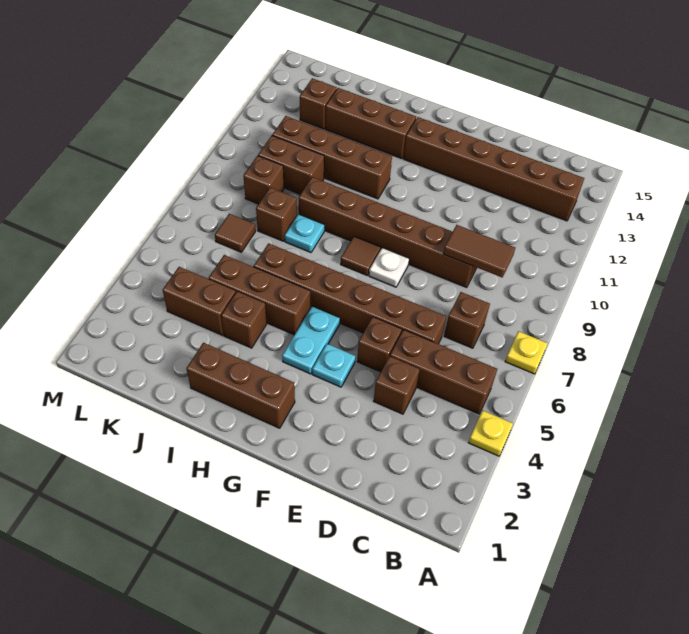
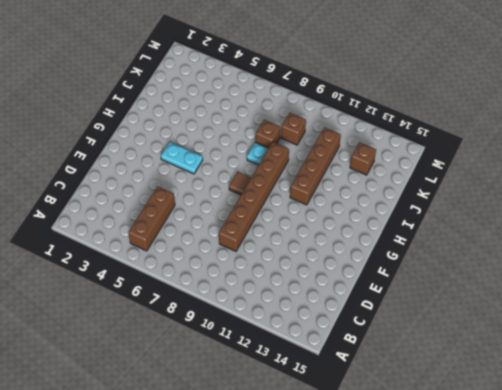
none -> yellow 1x1 plate [468,410,513,456]
none -> yellow 1x1 plate [505,331,548,374]
none -> brown 1x6 brick [404,117,584,221]

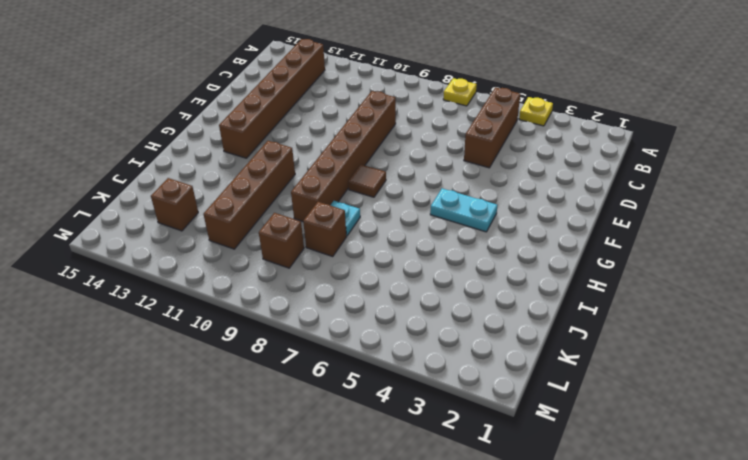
none -> brown 1x1 brick [444,292,490,348]
none -> brown 1x1 brick [374,356,420,414]
none -> brown 1x6 brick [254,243,446,344]

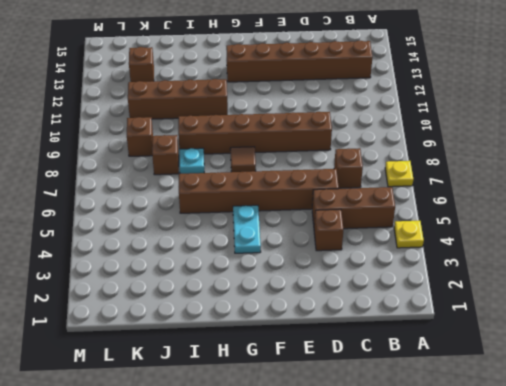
none -> brown 1x1 brick [357,317,402,372]
none -> cyan 1x1 plate [312,344,355,387]
none -> white 1x1 plate [369,248,409,287]

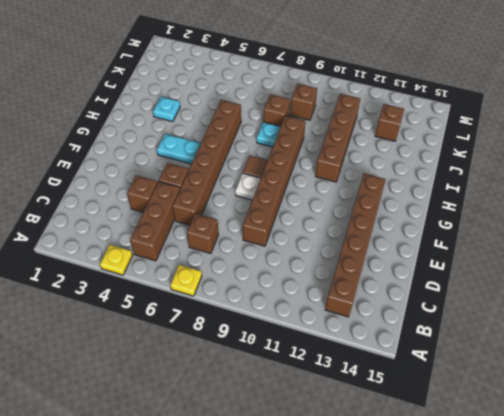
cyan 1x1 plate [153,97,180,122] -> cyan 1x1 plate moved to [312,344,355,387]
none -> brown 1x3 brick [187,343,295,428]
none -> brown 1x3 brick [209,255,310,335]
none -> brown 1x3 brick [325,88,416,159]

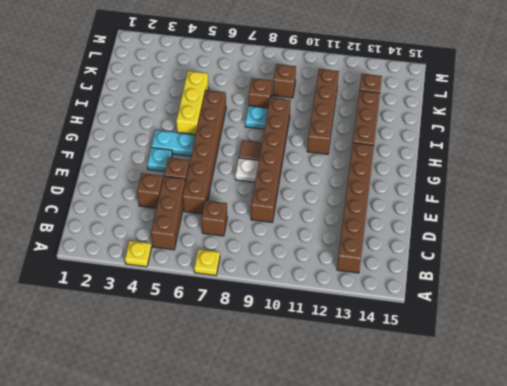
yellow 1x3 brick [176,71,209,135] -> brown 1x3 brick [209,255,310,335]
none -> brown 1x3 brick [187,343,295,428]
none -> brown 1x1 brick [221,291,267,348]
none -> brown 1x2 brick [163,267,236,335]

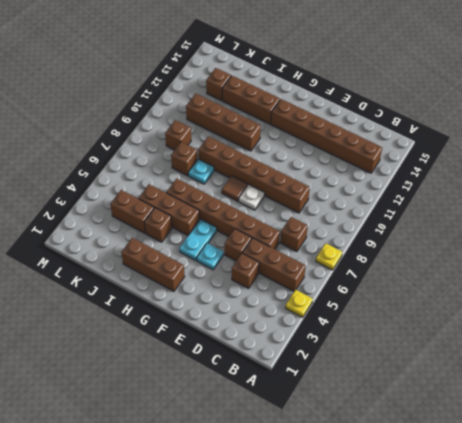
none -> brown 1x2 brick [258,136,324,194]
none -> brown 1x1 tile [215,214,256,252]
none -> brown 1x2 tile [443,225,515,277]

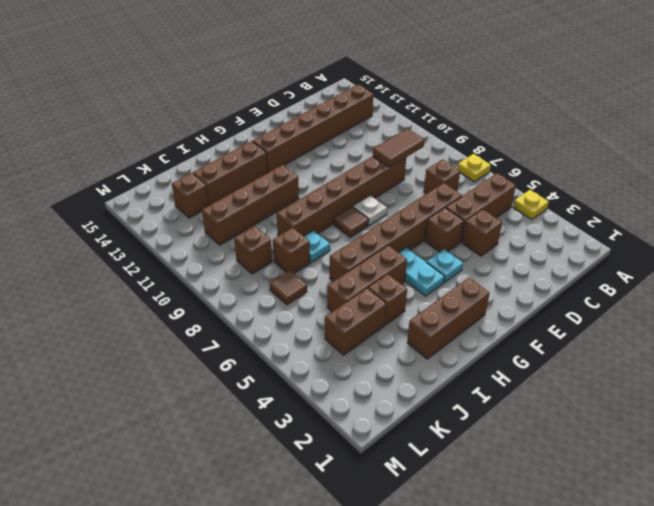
none -> brown 1x2 brick [258,136,324,194]

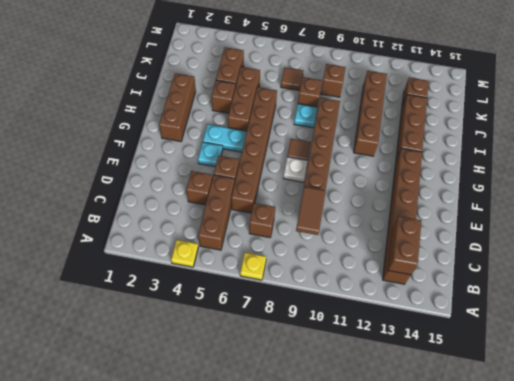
brown 1x2 brick [388,216,421,275] -> brown 1x2 brick moved to [258,136,324,194]

